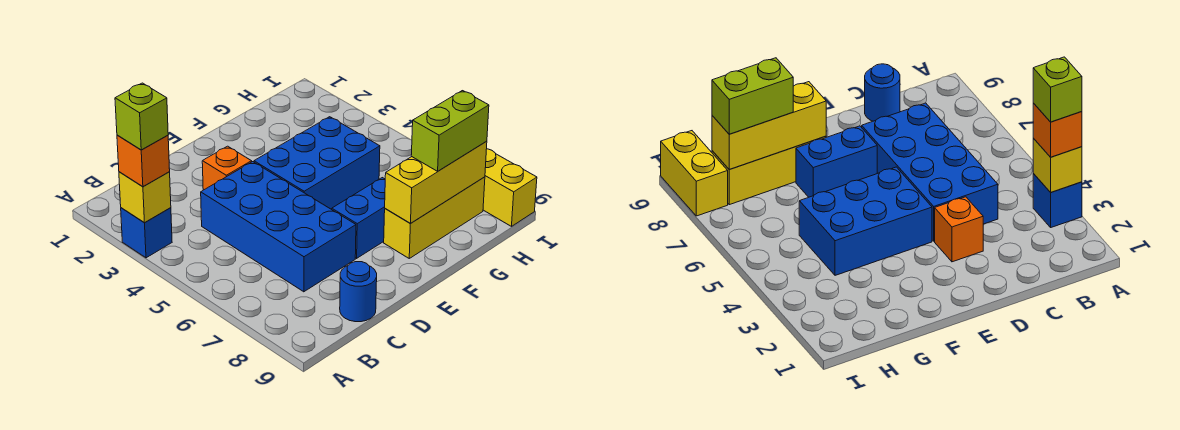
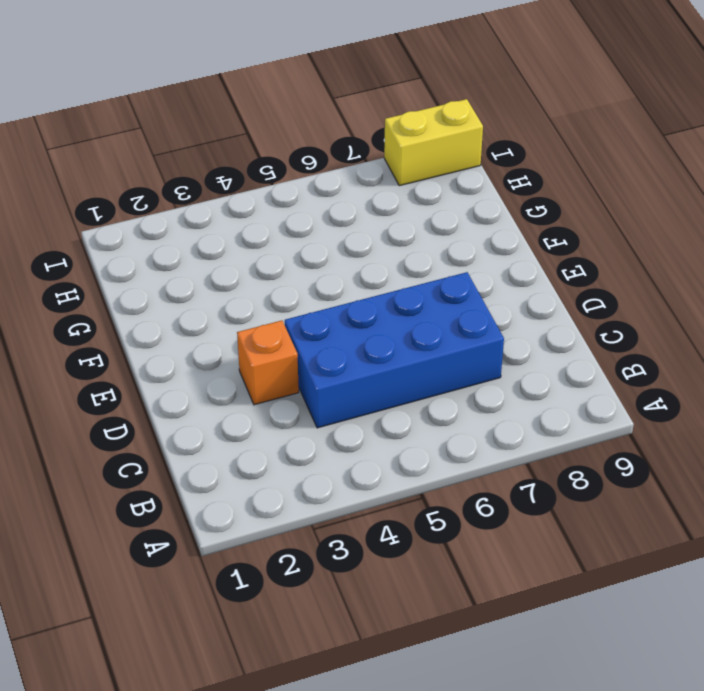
none -> blue 1x1 brick [121,208,172,258]
none -> blue 1x1 round brick [340,262,377,322]
none -> blue 2x3 brick [254,117,380,209]

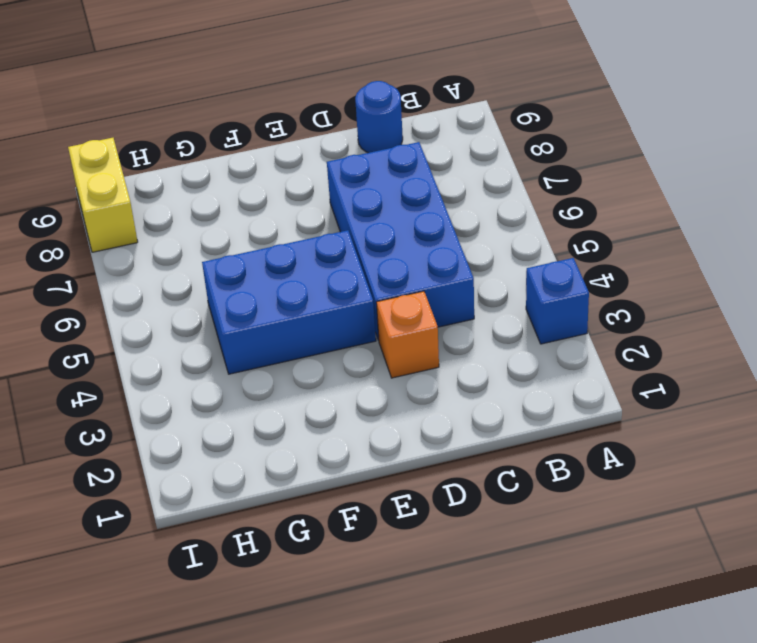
none -> blue 1x2 brick [332,178,385,258]
none -> yellow 1x3 brick [384,177,485,258]
none -> yellow 1x1 brick [119,172,171,223]

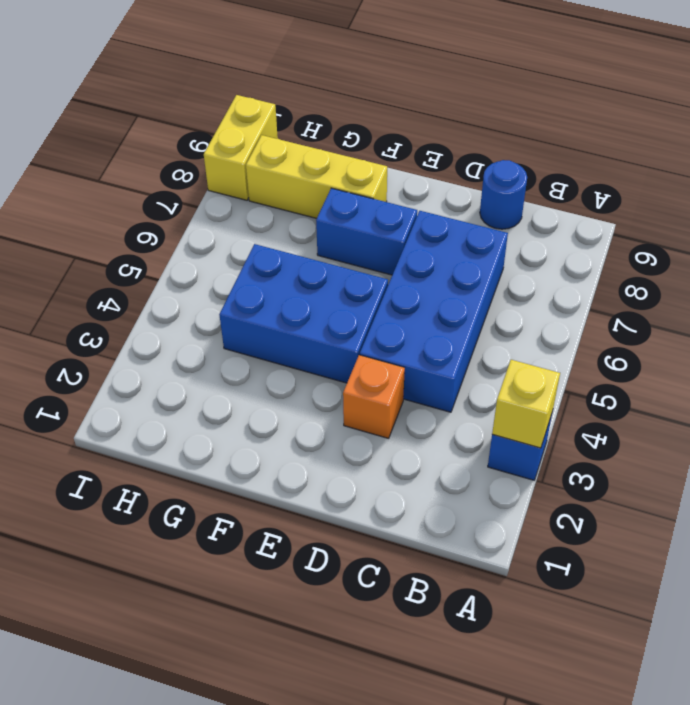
none -> yellow 1x3 brick [385,141,487,224]
none -> orange 1x1 brick [117,135,170,187]
none -> lime 1x2 brick [411,91,489,171]

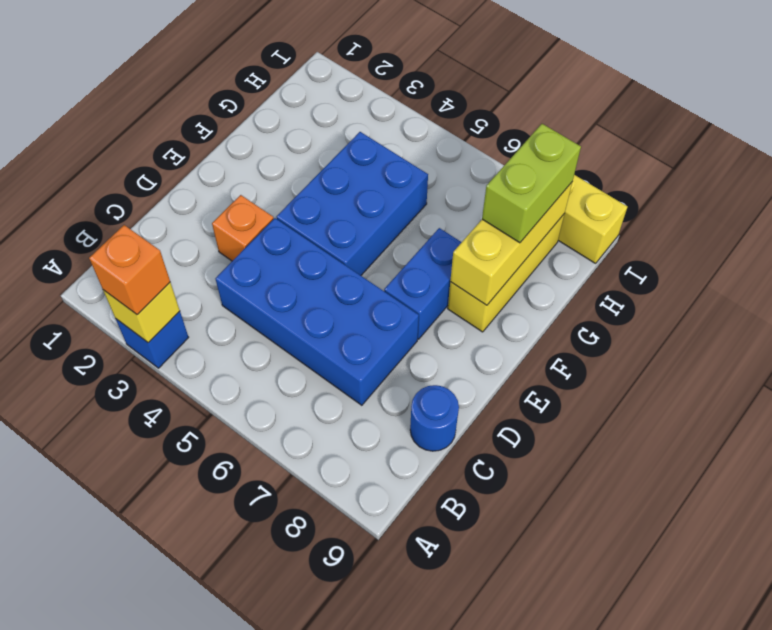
none -> lime 1x1 brick [115,83,168,150]

